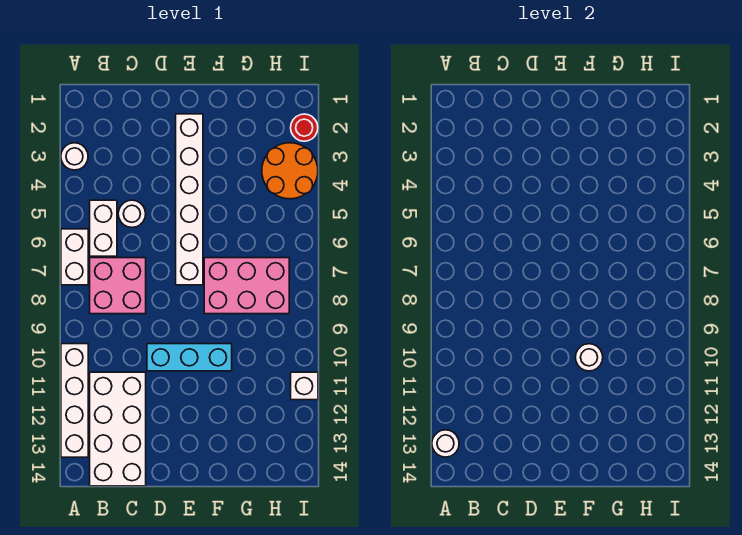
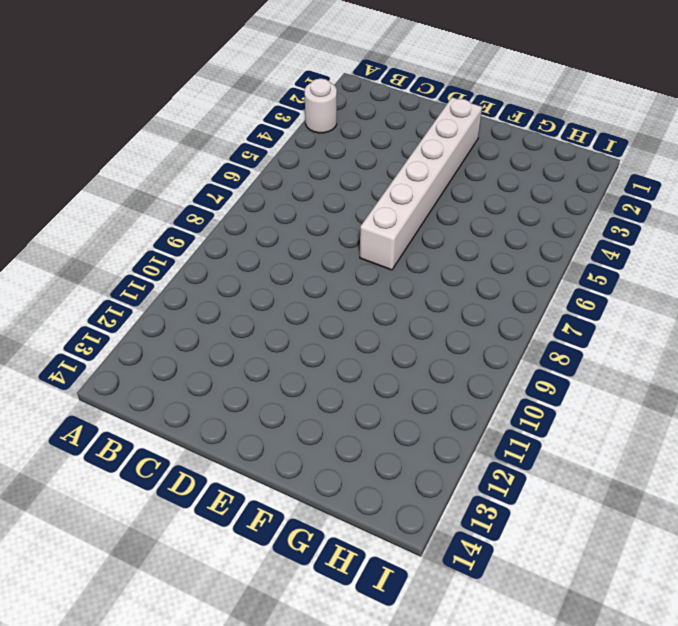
none -> white 1x2 brick [61,229,88,285]
none -> white 1x4 brick [61,344,88,457]
none -> white 1x2 brick [90,200,117,256]

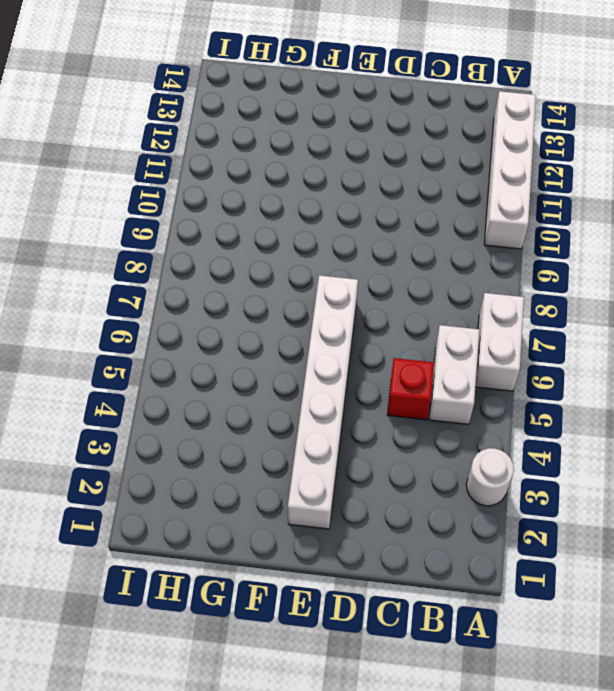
red 1x1 brick [387,358,434,420] -> white 1x1 round brick [118,200,146,227]
none -> pink 2x2 brick [90,258,146,314]
none -> white 2x4 brick [90,372,146,486]
none -> cyan 1x3 brick [147,344,232,371]

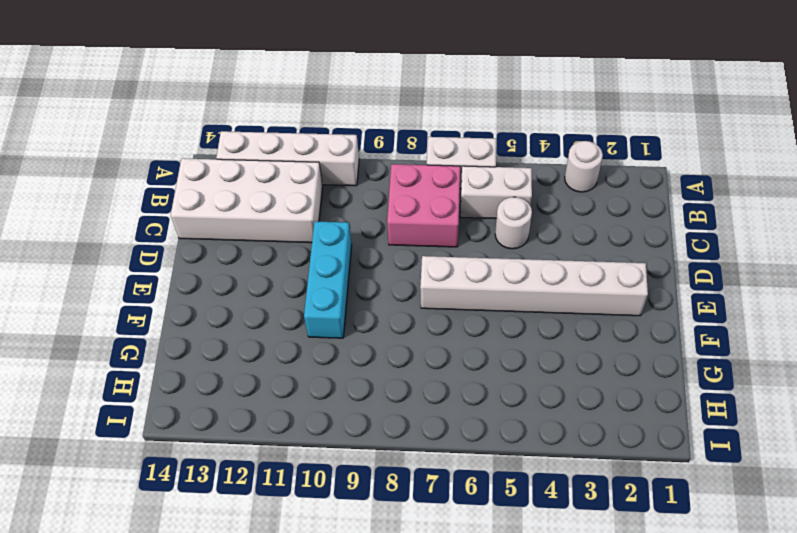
none -> pink 2x3 brick [204,258,289,314]
none -> orange 2x2 round brick [262,143,318,199]
none -> red 1x1 round brick [291,114,318,141]

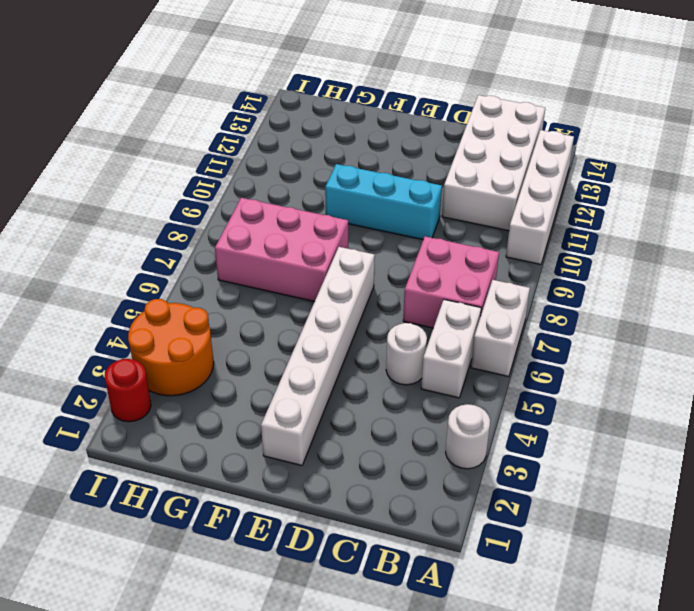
none -> white 1x1 brick [291,372,318,400]
none -> white 1x1 round brick [432,430,459,457]
none -> white 1x1 round brick [575,344,603,371]

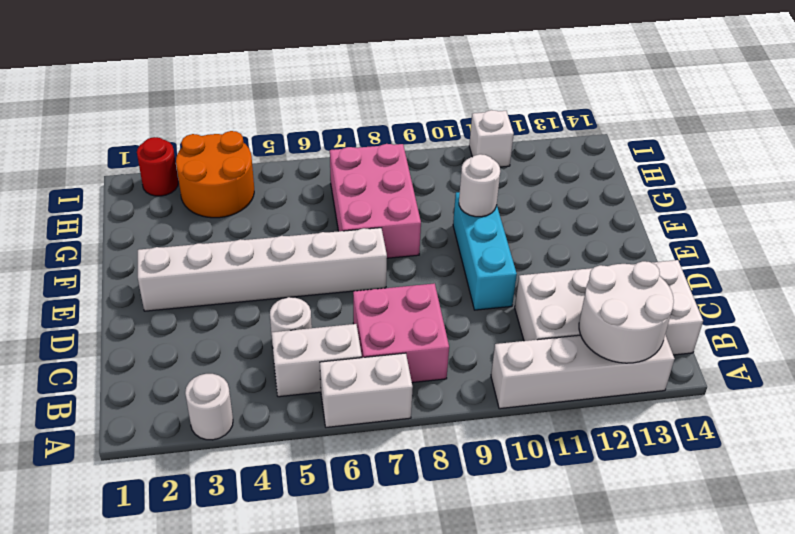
white 2x2 round brick [579,261,674,363] -> white 1x1 round brick [432,430,459,457]

